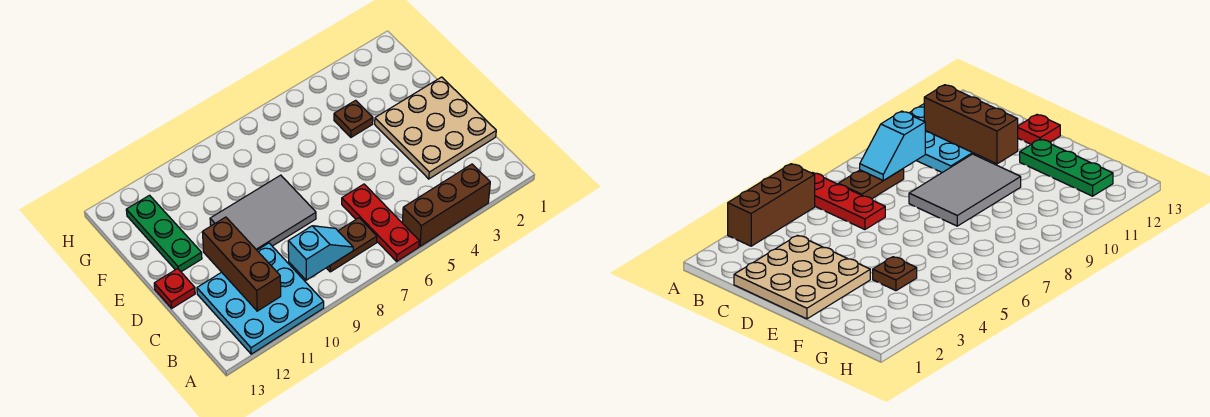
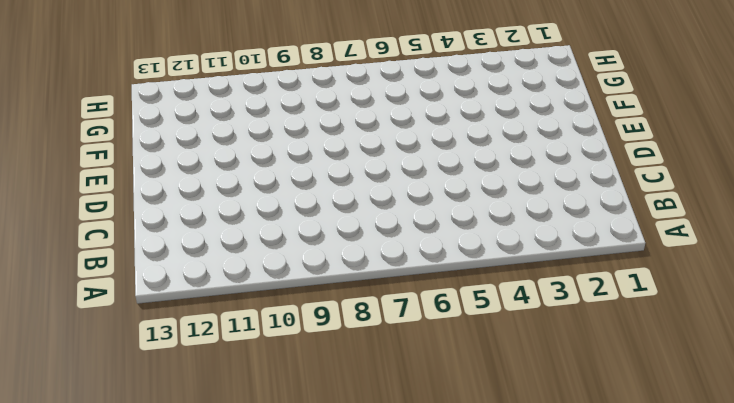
none -> brown 1x3 brick [402,164,490,246]
none -> red 1x3 plate [342,184,419,261]

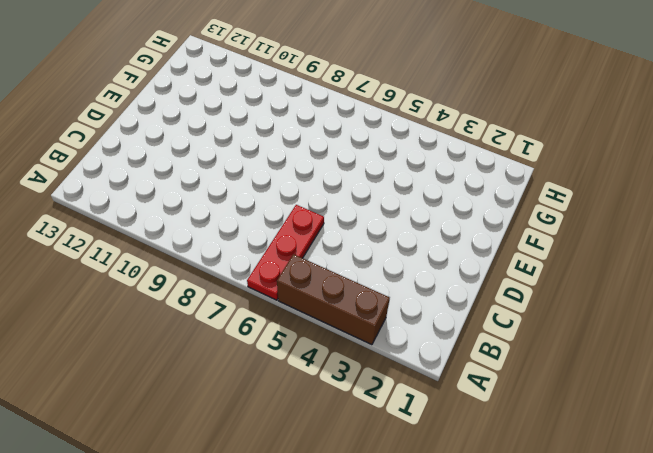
none -> cyan 3x3 plate [197,243,324,354]
none -> brown 1x2 plate [327,218,377,272]

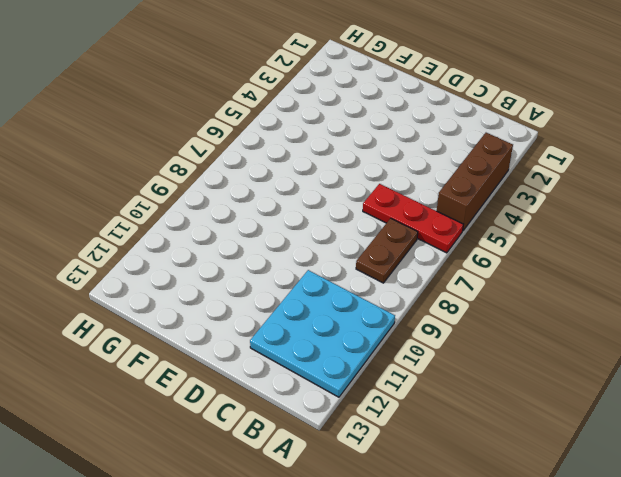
none -> tan 3x3 plate [375,77,496,179]
none -> grey 2x3 tile [210,175,316,250]

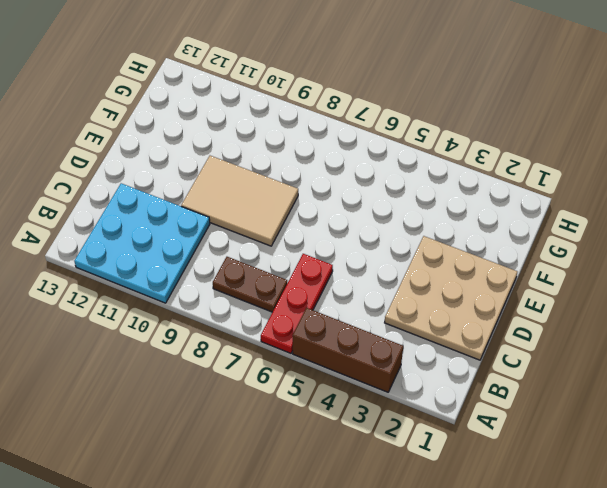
tan 2x3 tile [181,156,298,246] -> grey 2x3 tile [210,175,316,250]
none -> red 1x1 plate [154,269,195,308]
none -> green 1x3 plate [126,195,202,272]

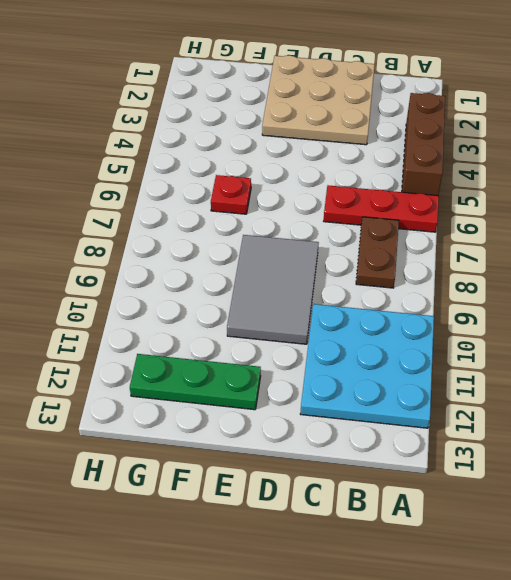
red 1x1 plate [211,175,251,214] -> red 1x1 plate moved to [154,269,195,308]
none -> brown 1x1 plate [334,100,373,137]
none -> cyan 1x2 slope [288,226,353,280]

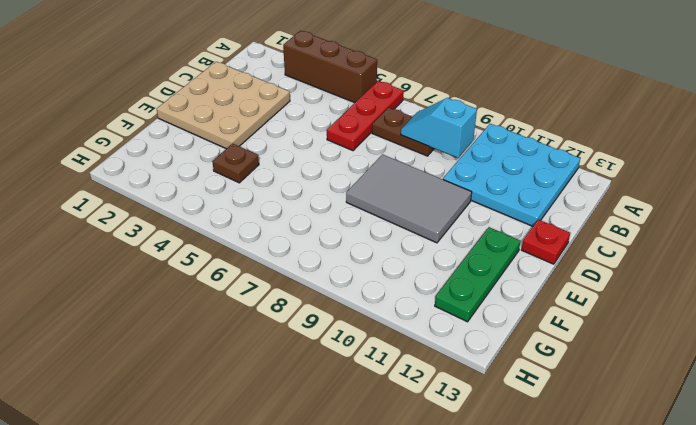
none -> brown 1x3 brick [202,217,281,311]

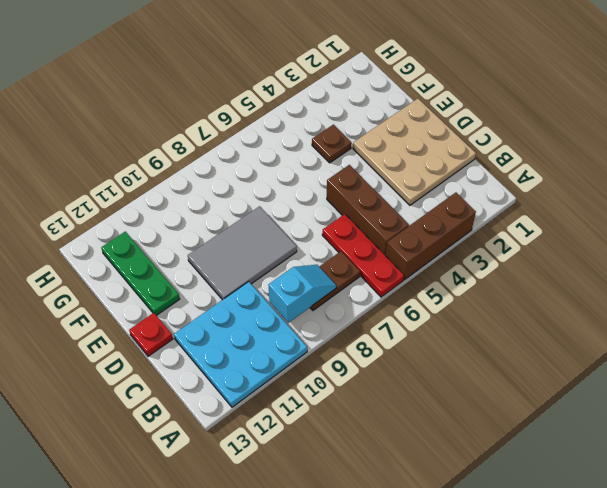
brown 1x3 brick [327,165,409,256] -> brown 1x3 brick moved to [202,217,281,311]

